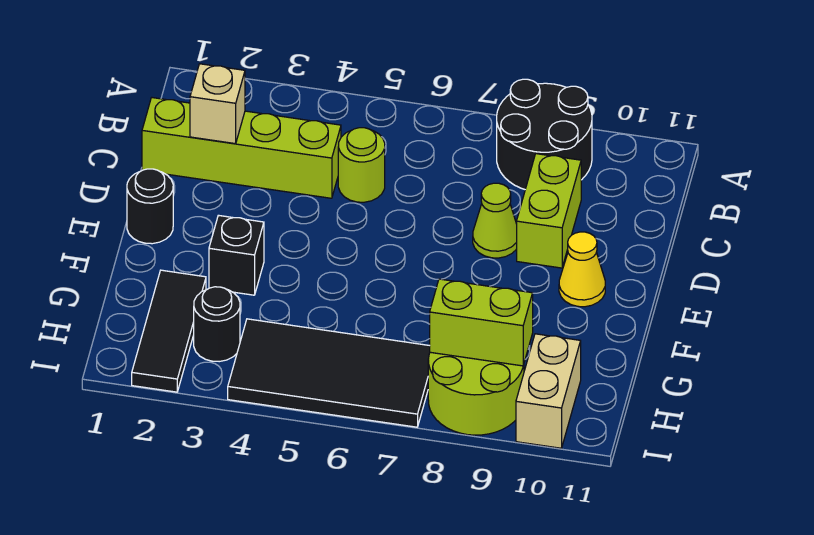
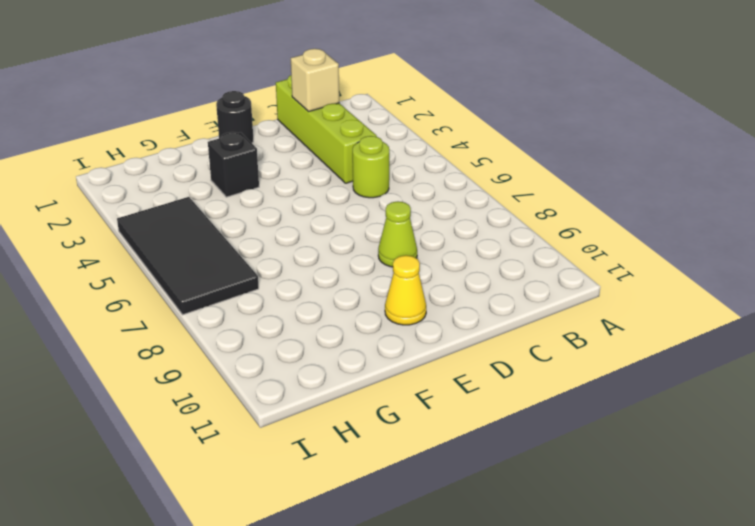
none -> black 2x2 round brick [497,79,592,189]
none -> lime 1x2 brick [517,154,581,268]
none -> black 1x3 tile [132,270,206,392]

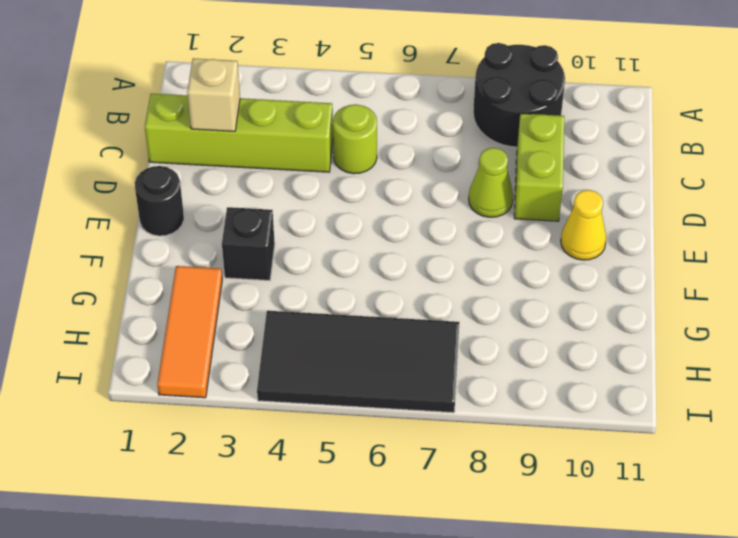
orange 1x3 tile [157,266,222,398] -> black 1x3 tile [132,270,206,392]
none -> black 1x1 round brick [194,287,240,362]
none -> lime 2x2 round brick [428,352,524,435]
none -> tan 1x2 brick [516,334,581,448]

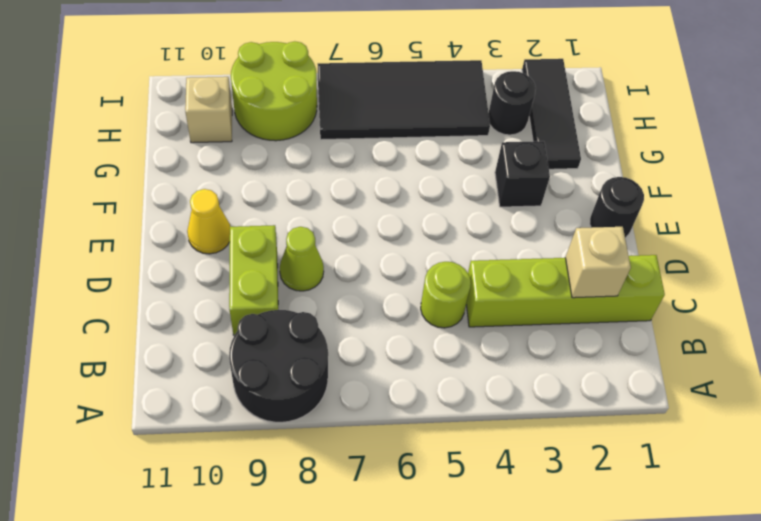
tan 1x1 brick [185,77,232,143] -> tan 1x2 brick [516,334,581,448]
none -> lime 1x2 brick [429,279,533,366]

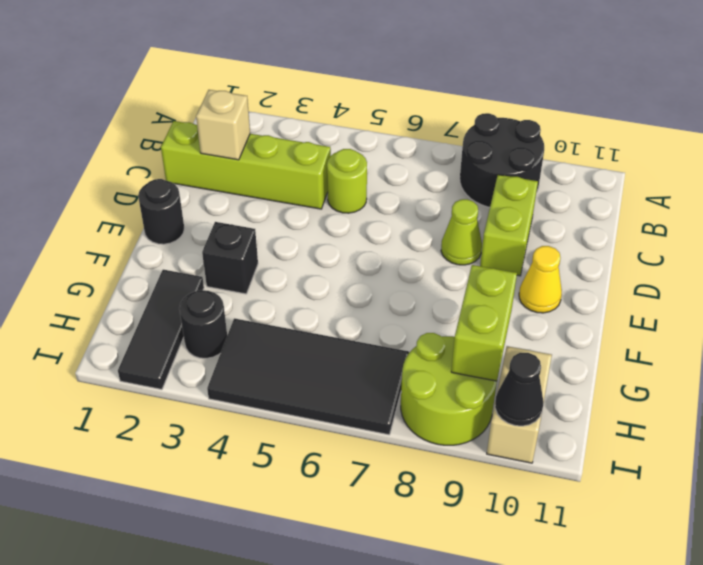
lime 1x2 brick [451,265,517,381] -> lime 1x2 brick turned to [429,279,533,366]
black 1x1 cone [495,353,543,426] -> none

